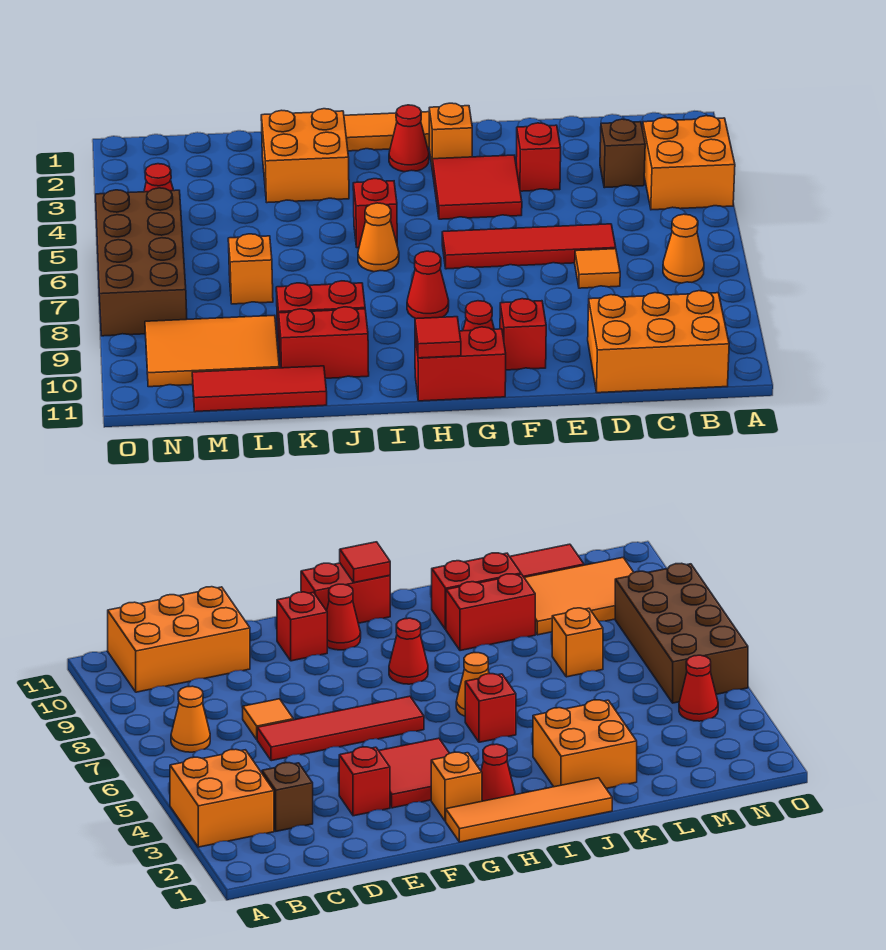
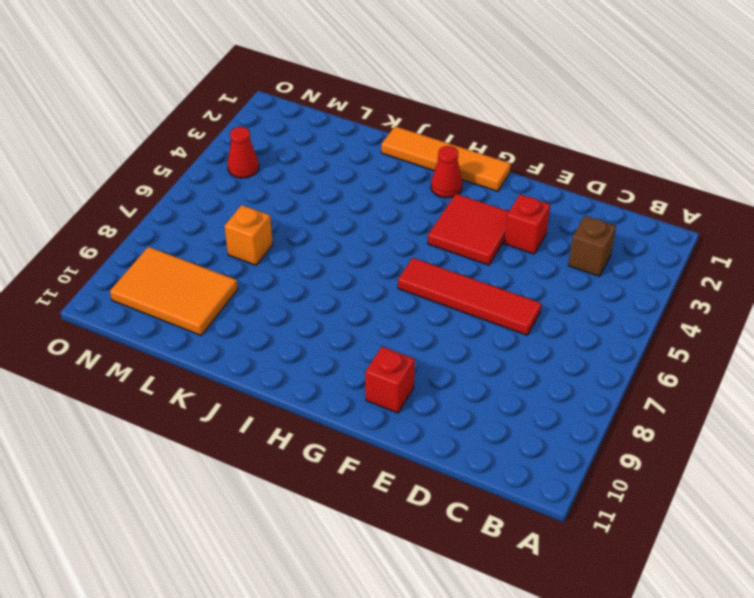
none -> orange 2x2 brick [643,116,735,210]
none -> orange 1x1 cone [663,214,704,283]
none -> orange 2x3 brick [588,291,729,393]

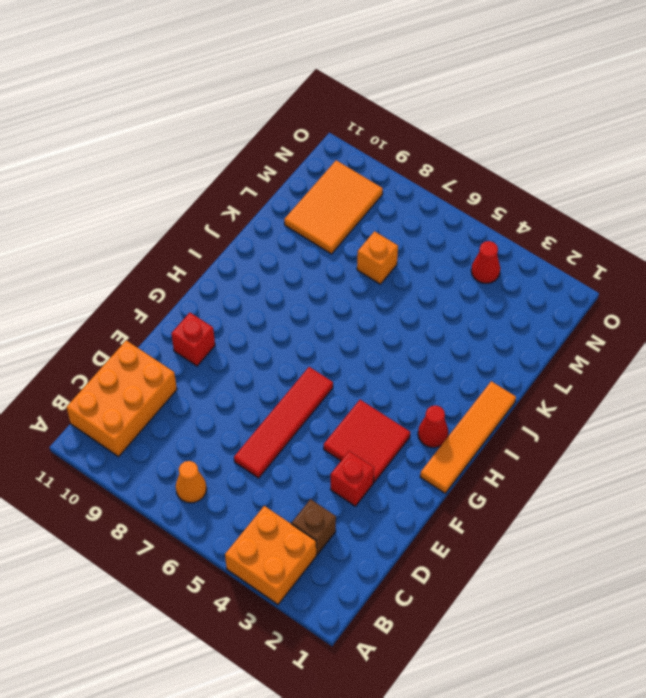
none -> orange 1x1 tile [575,249,620,288]
none -> orange 1x1 brick [429,103,472,171]
none -> red 1x1 cone [463,301,494,331]

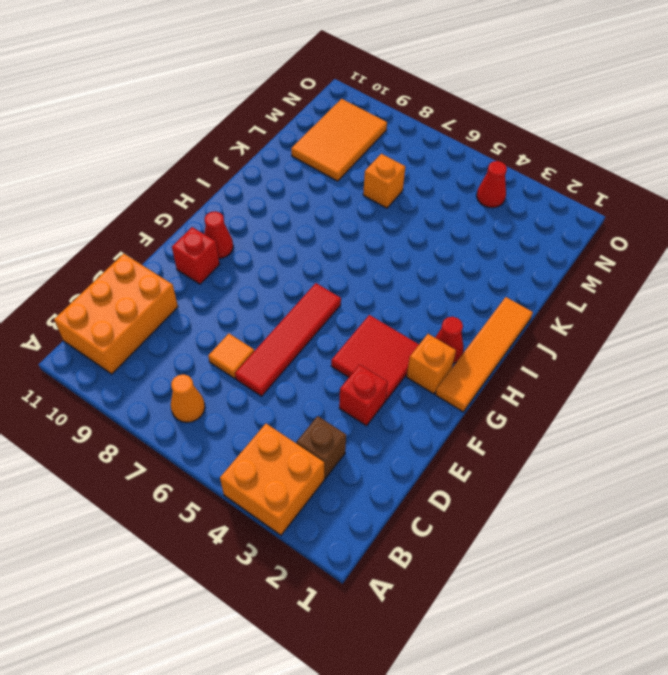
none -> red 1x2 brick [415,327,506,401]
none -> red 1x1 cone [407,251,449,319]
none -> red 1x1 brick [353,179,397,248]

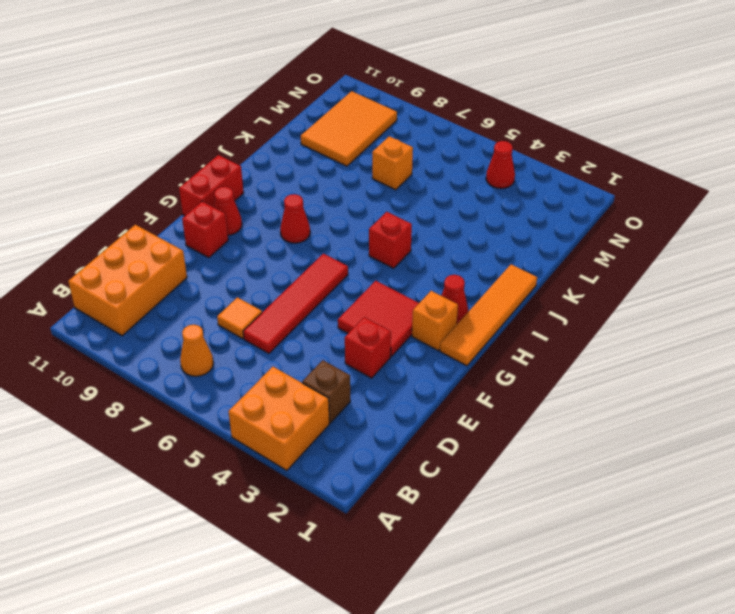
none -> orange 1x1 cone [358,203,399,272]
none -> orange 2x2 brick [261,109,349,203]
none -> red 1x2 brick [276,281,365,353]

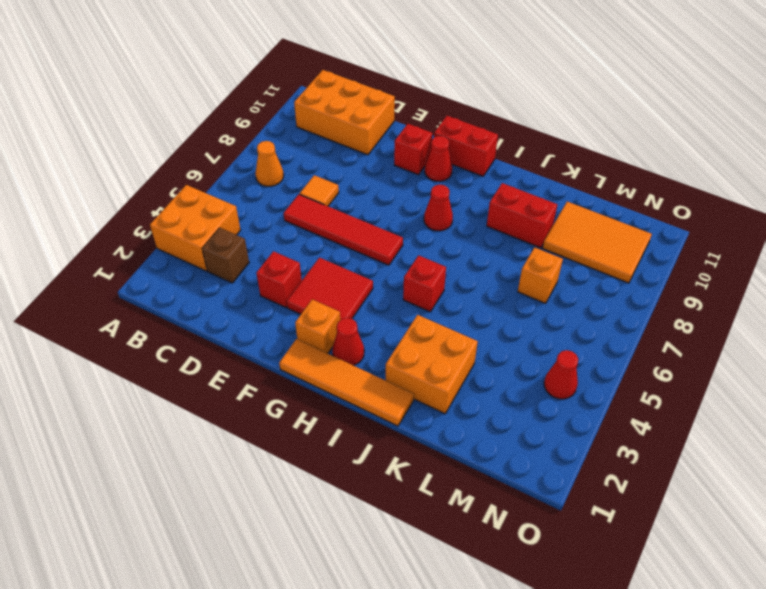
none -> orange 1x1 cone [358,203,399,272]
none -> red 1x2 brick [279,307,369,378]
none -> red 1x3 tile [192,366,327,412]

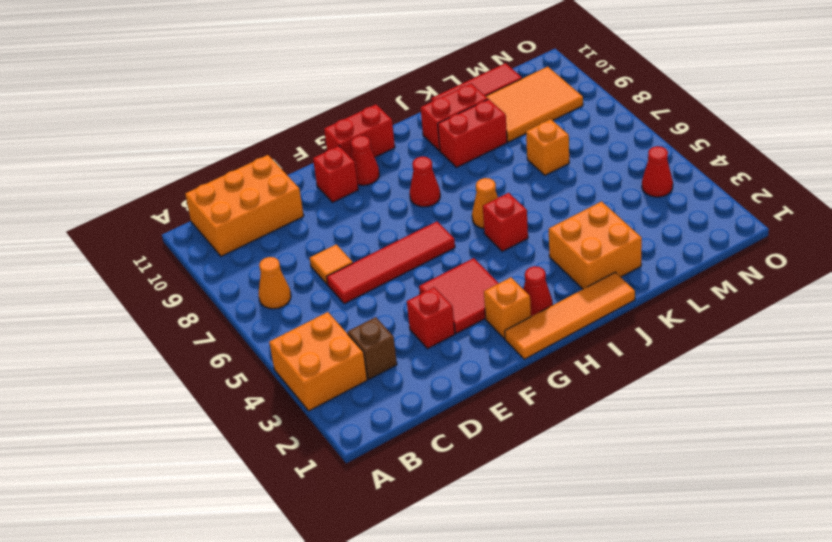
none -> brown 2x4 brick [96,188,187,336]
none -> red 1x1 tile [415,317,461,358]

